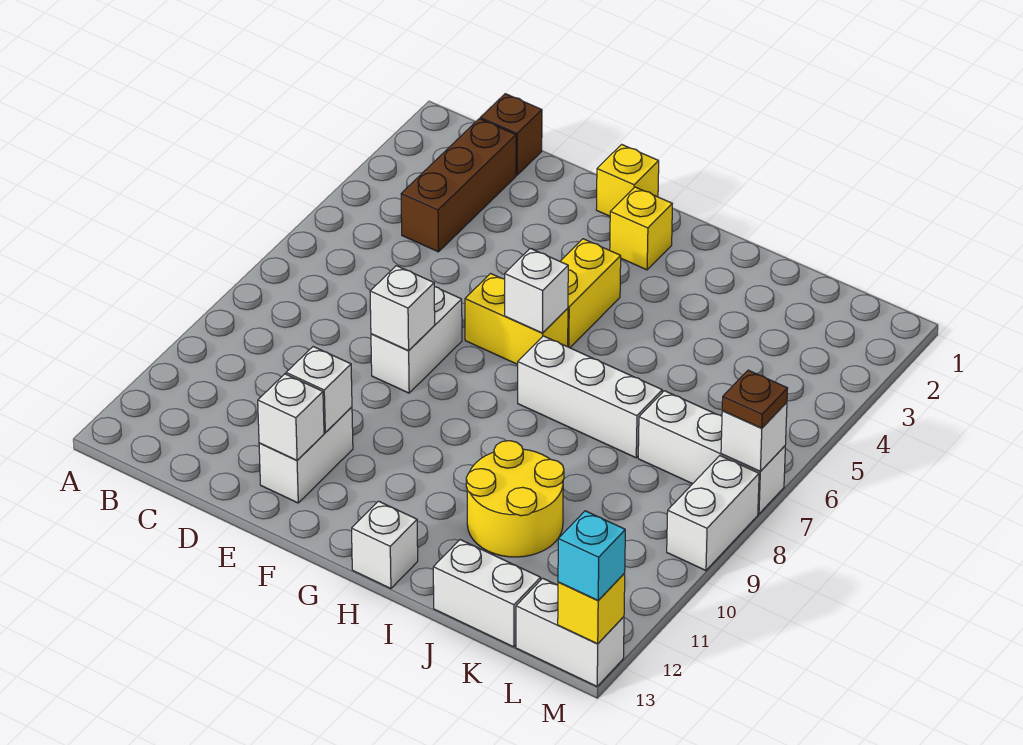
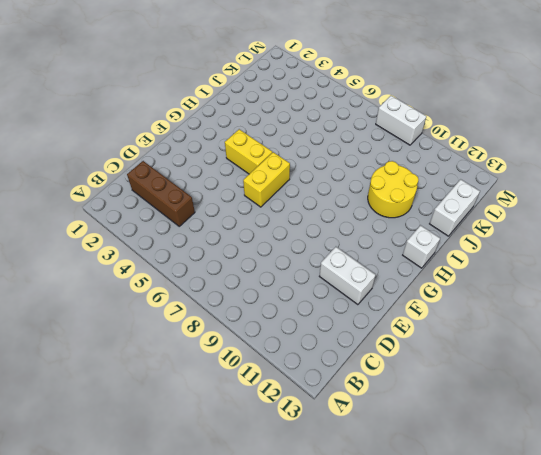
none -> brown 1x1 brick [480,94,542,175]
none -> white 1x2 brick [371,287,462,393]
none -> yellow 1x1 brick [596,144,659,216]

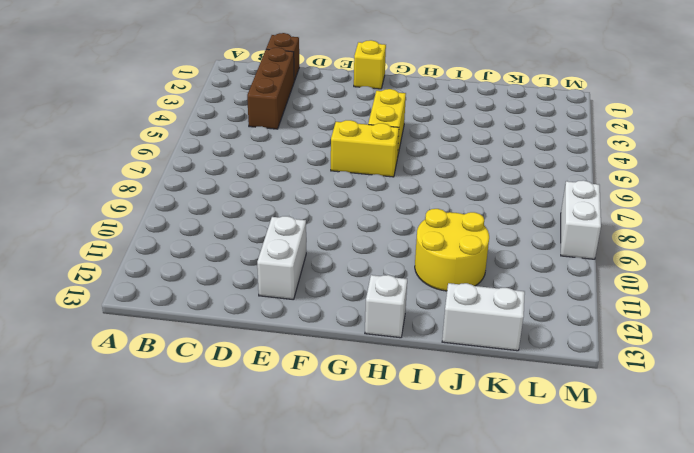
none -> white 1x2 brick [371,287,462,393]
none -> yellow 1x1 brick [610,187,672,270]
none -> white 1x3 brick [518,336,662,458]

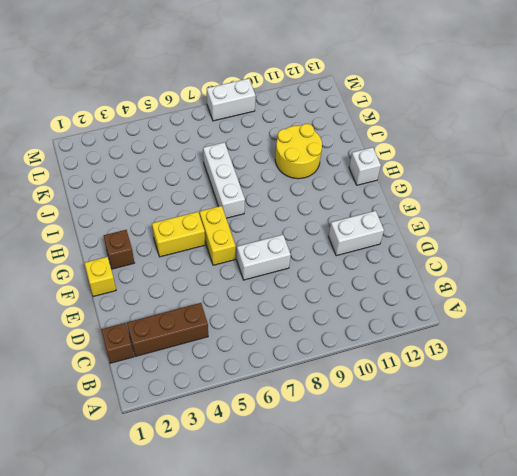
brown 1x1 brick [104,230,134,269] -> yellow 1x1 brick [610,187,672,270]
none -> white 1x2 brick [433,540,541,647]
none -> white 1x3 brick [638,391,785,514]
none -> white 1x2 brick [516,578,624,686]

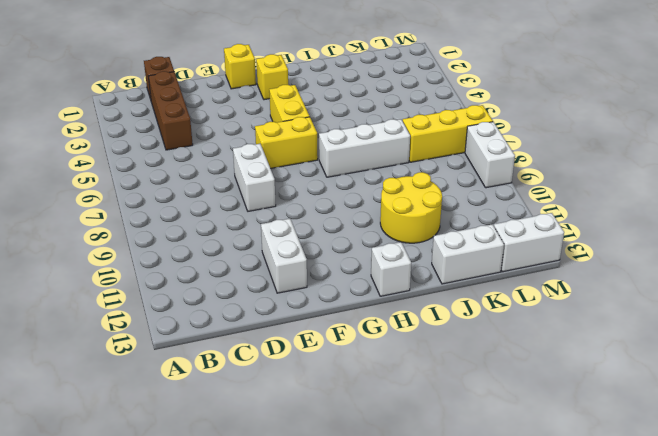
yellow 1x3 brick [403,105,493,162] -> white 1x3 brick [638,391,785,514]
none -> white 1x1 brick [370,266,435,351]
none -> white 1x1 brick [286,347,352,433]
none -> white 1x1 brick [258,374,324,460]

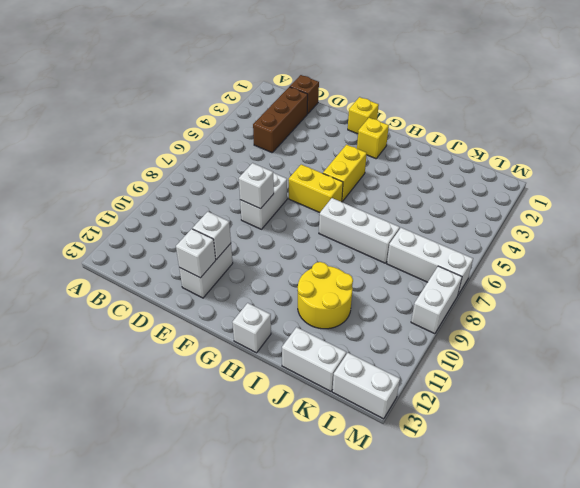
none -> white 1x1 brick [505,248,568,333]
none -> white 1x1 brick [721,402,787,471]
none -> yellow 1x1 brick [558,573,625,644]

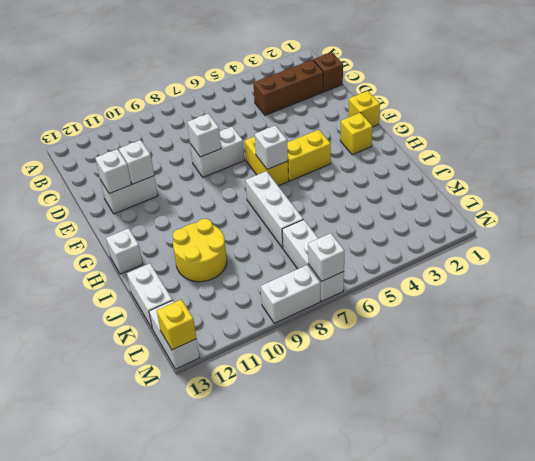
none -> brown 1x1 plate [722,370,788,428]
none -> cyan 1x1 brick [558,511,625,600]

